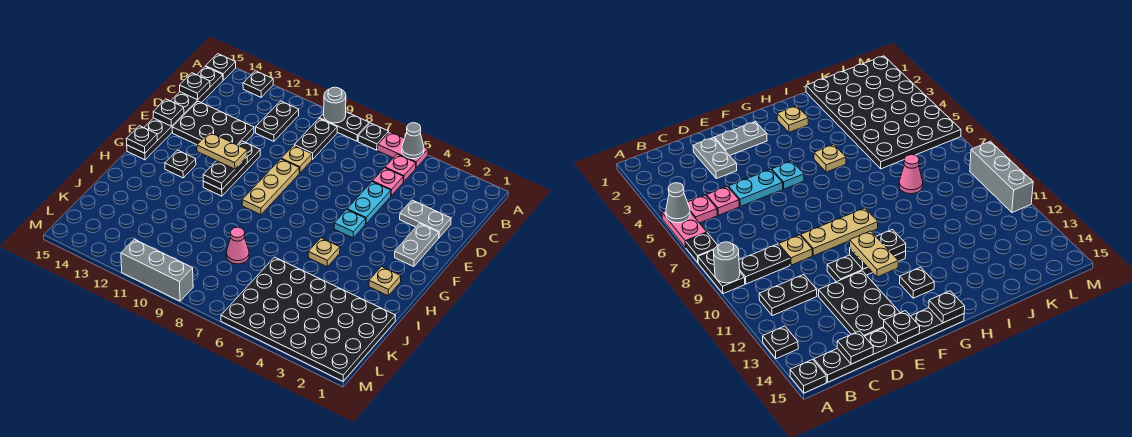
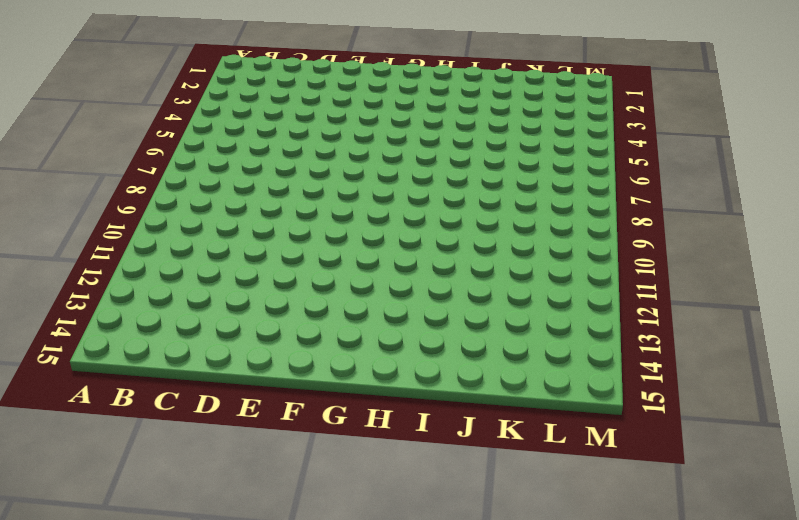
none -> pink 1x2 plate [378,132,428,168]
none -> black 1x1 plate [358,123,389,150]
none -> black 1x2 plate [319,112,369,141]
none -> black 1x1 plate [243,71,273,97]

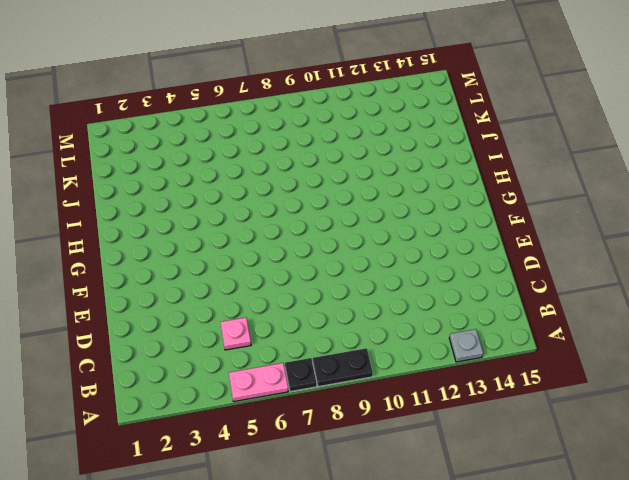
grey 1x1 plate [449,329,483,362] -> black 1x1 plate [243,71,273,97]
none -> black 1x1 plate [206,54,236,80]
none -> pink 1x1 plate [385,154,416,182]
none -> black 1x2 plate [294,119,337,159]
none -> black 1x2 plate [256,101,299,141]

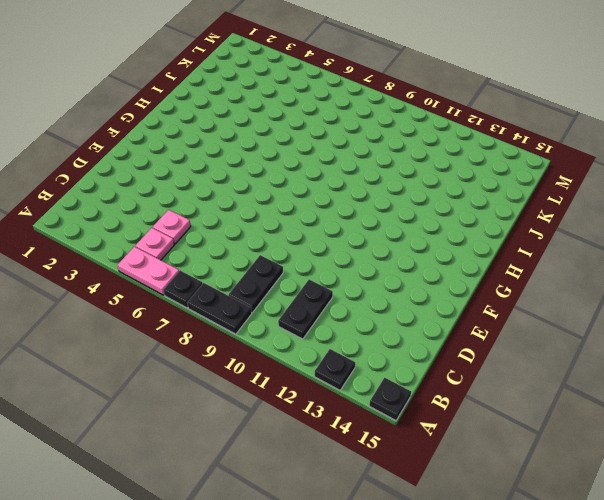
none -> black 1x6 plate [127,66,223,160]
none -> grey 1x2 plate [400,200,451,238]
none -> cyan 1x2 plate [347,182,391,224]
none -> tan 1x1 plate [281,145,312,173]

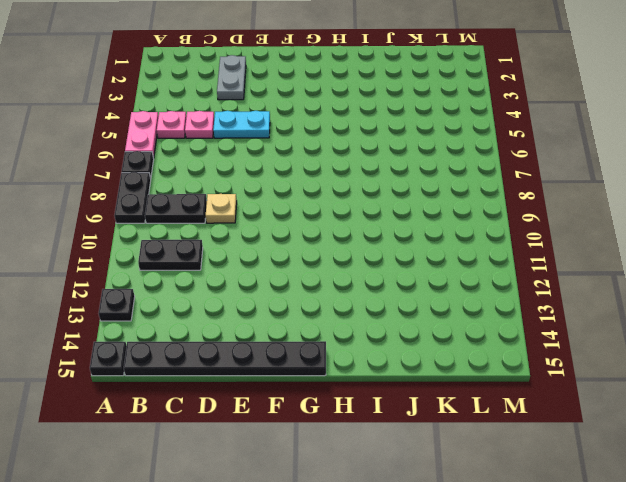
none -> black 2x3 plate [172,101,254,145]
none -> grey 1x2 plate [395,223,439,267]
none -> tan 1x3 plate [242,159,299,215]
none -> black 1x3 plate [203,141,260,196]

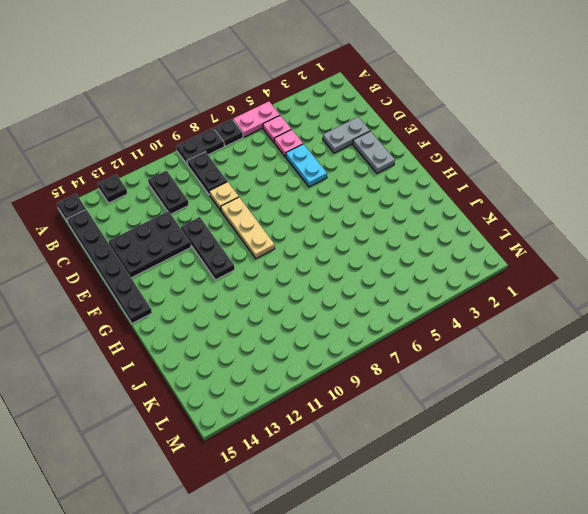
none -> cyan 1x1 plate [334,210,366,238]
none -> black 1x1 plate [165,150,196,178]
none -> tan 1x1 plate [369,267,401,296]
none -> tan 1x1 plate [308,238,340,267]

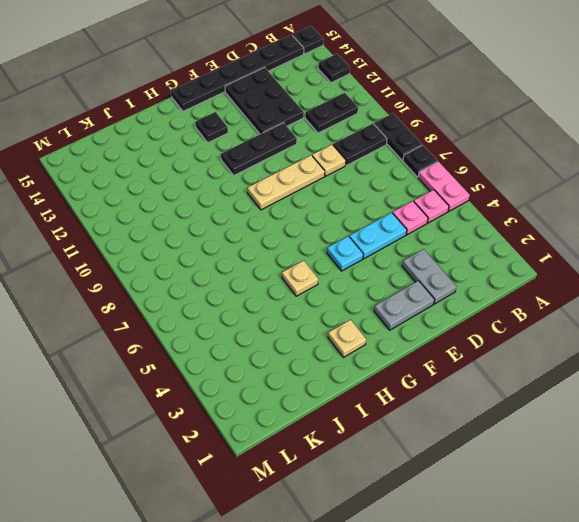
none -> black 4x6 plate [221,257,396,381]
none -> pink 1x1 cone [226,227,249,264]
none -> grey 1x3 brick [121,239,193,301]
none -> grey 1x1 cone [402,123,424,159]

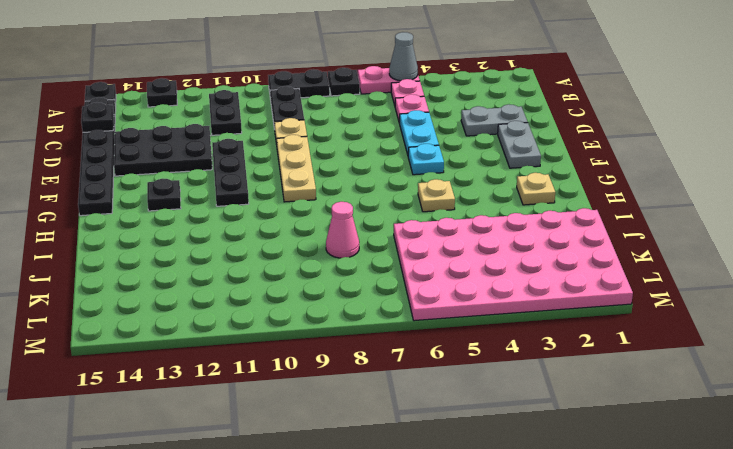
pink 4x6 plate [394,208,633,321] -> black 4x6 plate [221,257,396,381]
none -> grey 1x3 brick [121,239,193,301]
none -> grey 1x1 round brick [324,87,346,123]
none -> black 1x1 plate [153,99,184,126]
none -> black 1x2 plate [203,157,247,190]

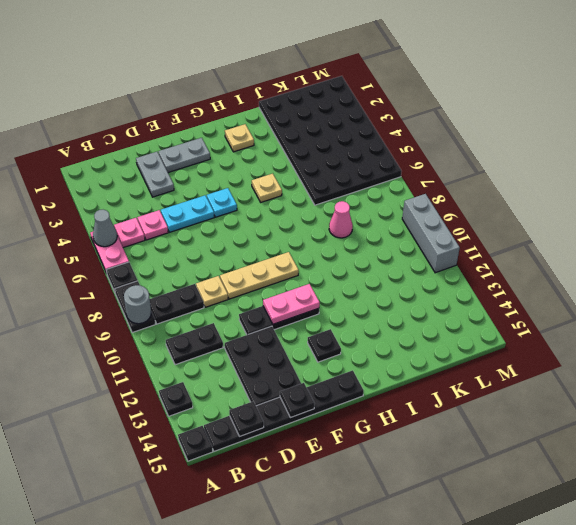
pink 1x2 plate [263,284,320,324] -> black 1x2 plate [203,157,247,190]
none -> black 1x1 plate [126,126,157,153]
none -> tan 1x2 plate [197,132,247,169]

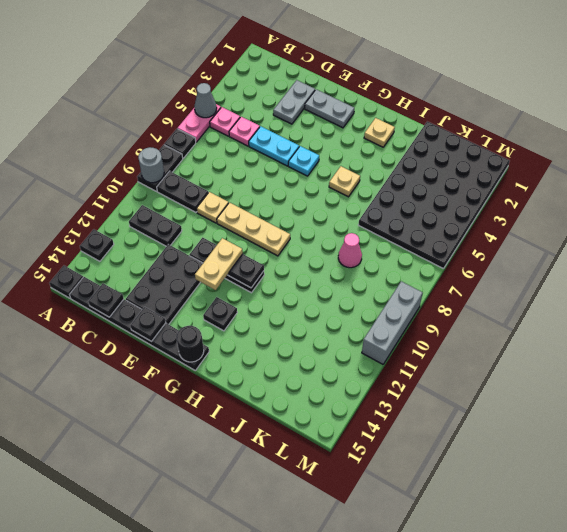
black 1x1 round brick [176,326,204,362] -> black 1x1 plate [126,126,157,153]

